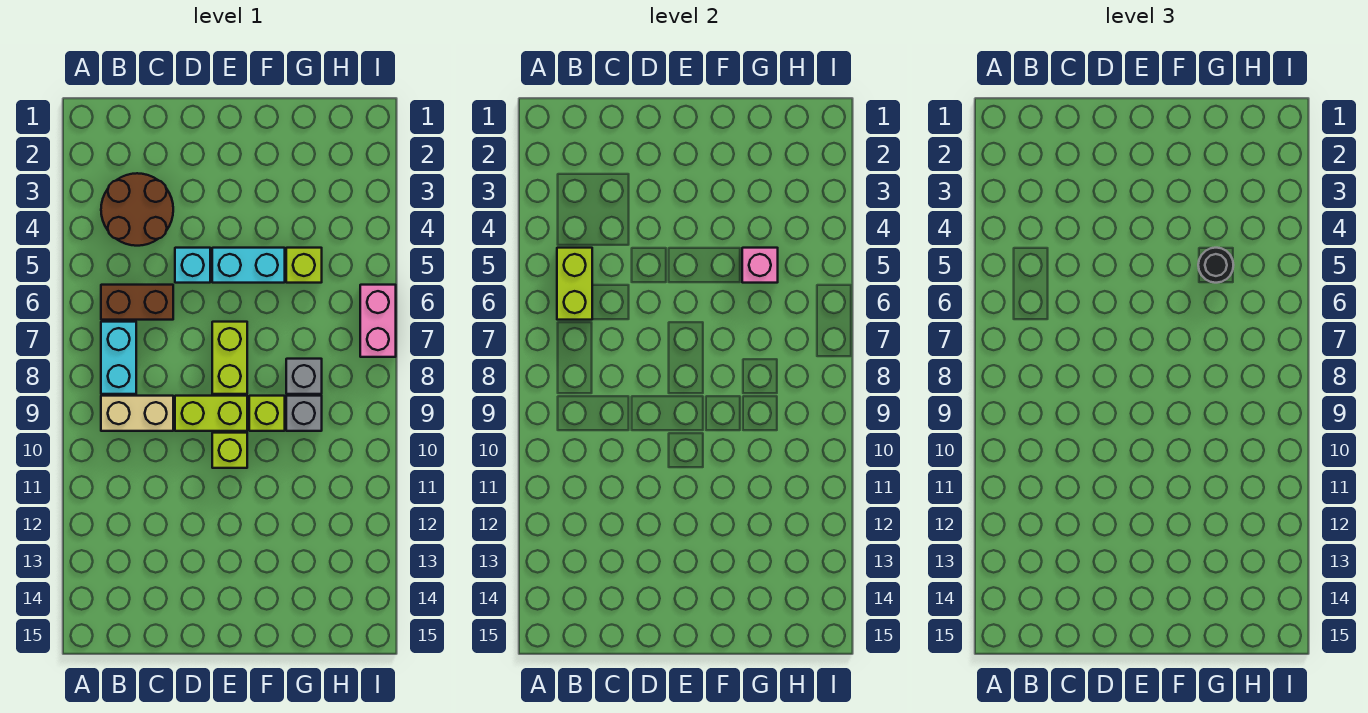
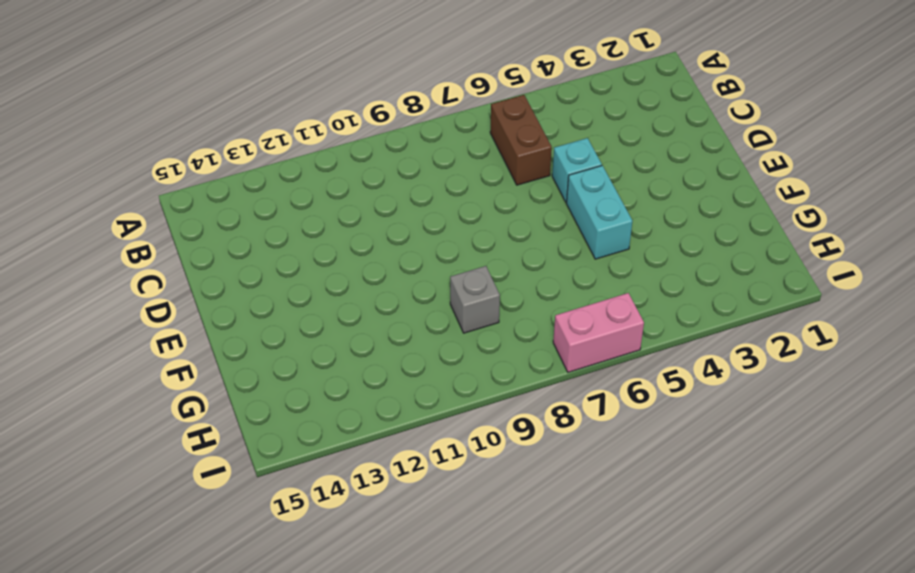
none -> brown 2x2 round brick [101,173,173,246]
none -> cyan 1x2 brick [101,322,136,394]
none -> tan 1x2 brick [101,396,173,431]

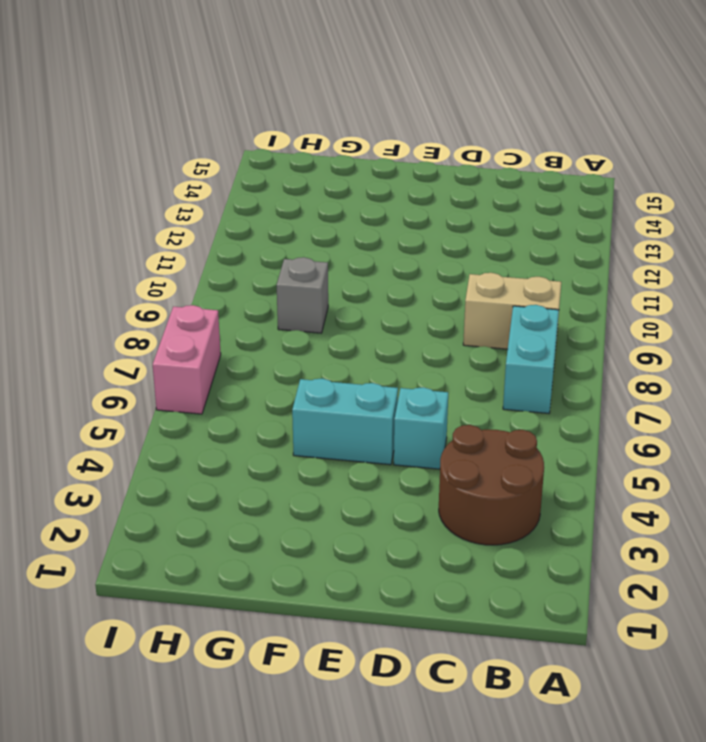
none -> brown 1x2 brick [101,285,173,320]
none -> lime 1x2 brick [175,396,247,431]
none -> lime 1x2 brick [212,322,247,394]

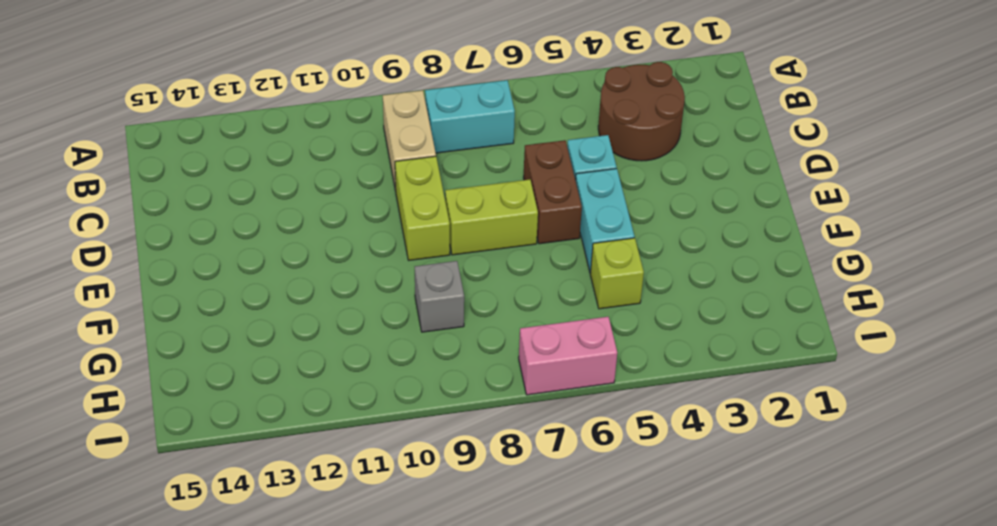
brown 1x2 brick [524,140,582,244] -> brown 1x2 brick moved to [101,285,173,320]
none -> lime 1x1 brick [212,433,247,468]
none -> lime 1x1 brick [249,396,285,431]
none -> grey 1x1 brick [286,359,322,394]

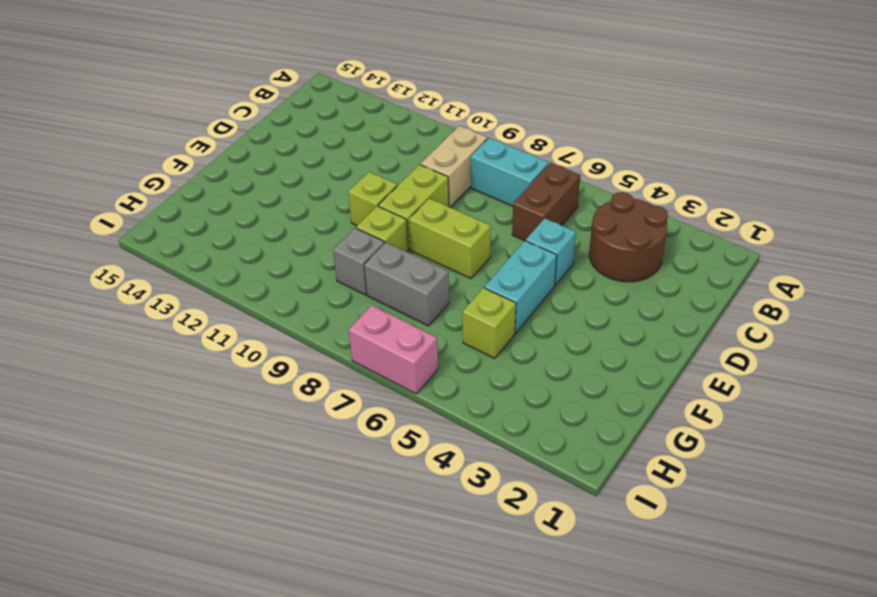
grey 1x2 brick [364,242,449,326] -> grey 1x1 brick [286,359,322,394]
none -> lime 1x2 brick [557,248,592,320]
none -> pink 1x1 brick [742,248,778,283]
none -> black 1x1 round brick [1198,248,1233,283]

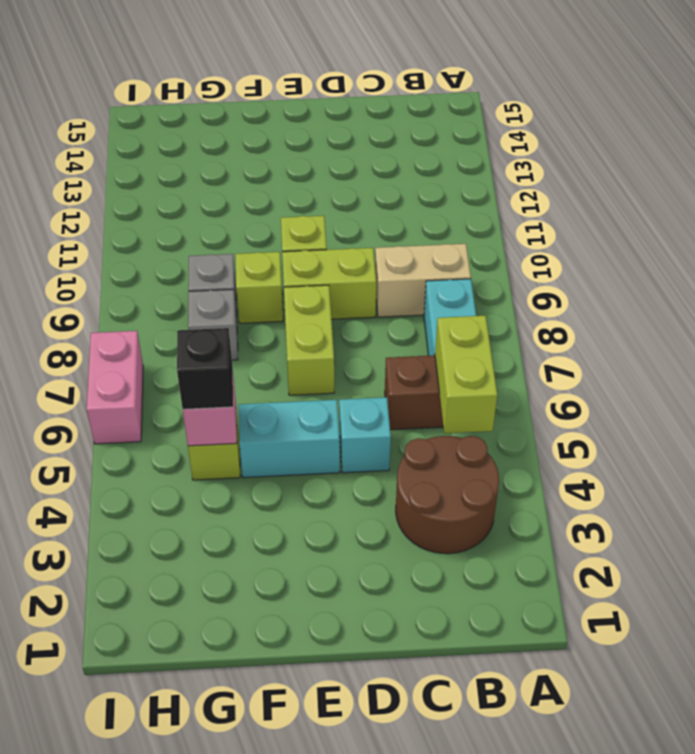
black 1x1 brick [177,328,233,409] -> black 1x1 round brick [1198,248,1233,283]

